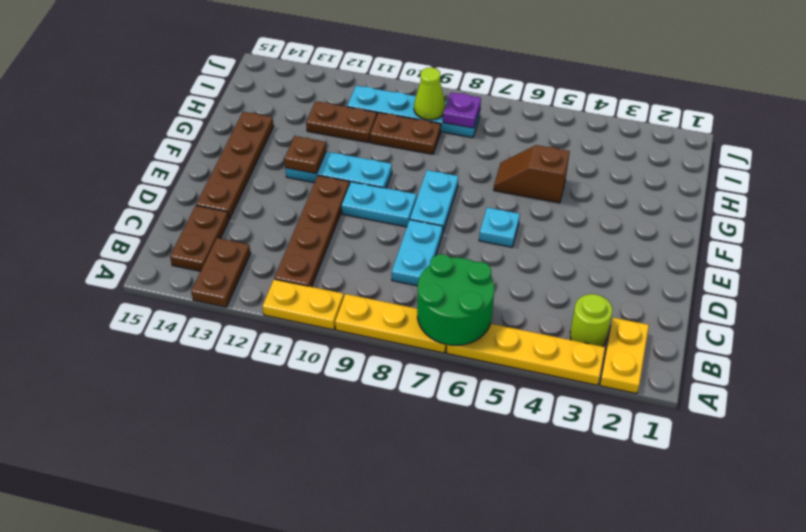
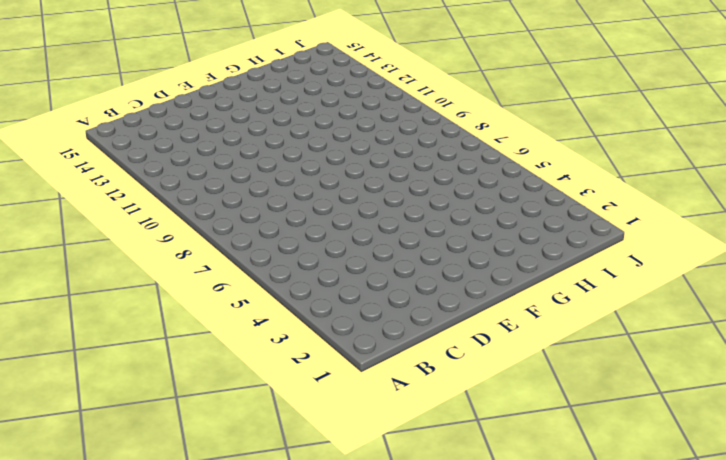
none -> yellow 1x2 plate [600,318,649,394]
none -> yellow 1x4 plate [446,324,605,385]
none -> yellow 1x3 plate [335,294,447,353]

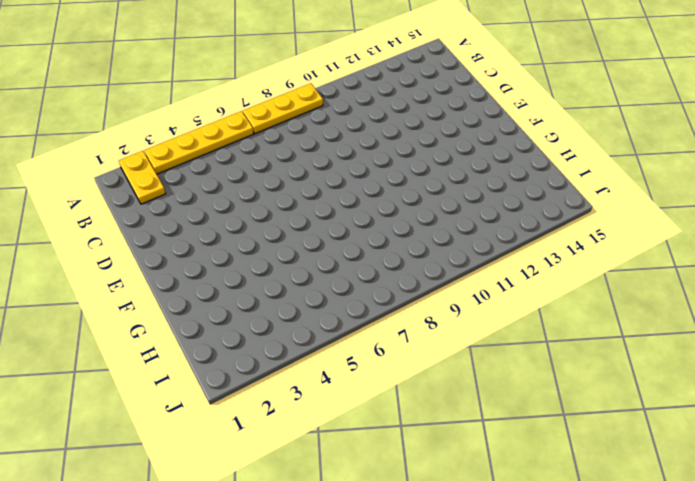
none -> yellow 1x2 plate [262,279,344,330]
none -> brown 1x2 plate [191,238,251,307]
none -> lime 1x1 round brick [570,294,612,346]

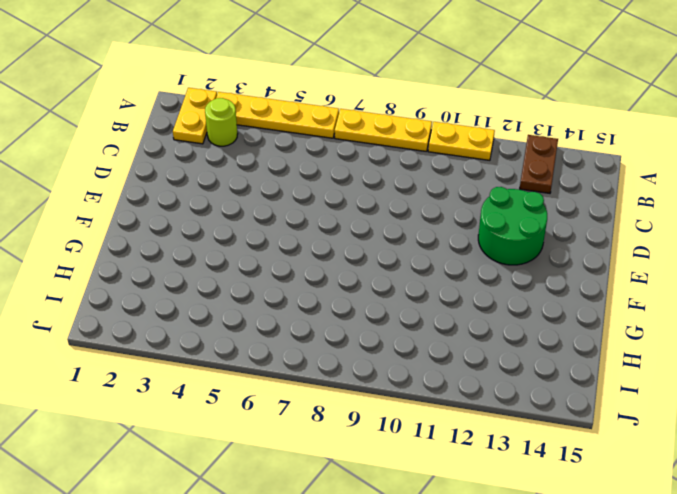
green 2x2 round brick [478,187,547,265] -> green 2x2 round brick moved to [417,254,494,345]
none -> brown 1x4 plate [274,176,350,287]
none -> brown 1x2 plate [170,206,229,271]
none -> cyan 1x2 plate [392,220,443,286]

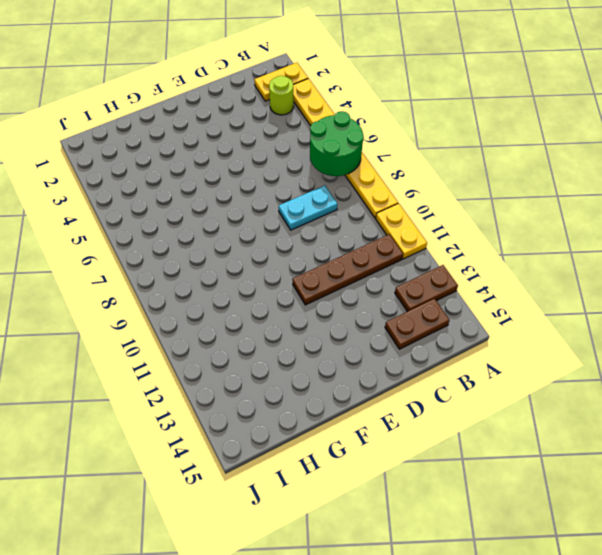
none -> brown 1x4 plate [196,112,274,219]
none -> cyan 1x1 plate [479,207,520,247]
none -> cyan 1x2 plate [410,170,459,234]

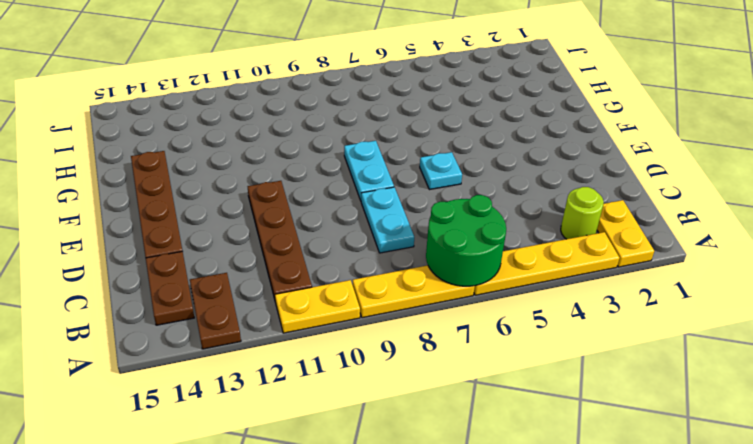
none -> cyan 1x2 plate [342,182,417,227]
none -> cyan 1x3 plate [285,151,392,188]
none -> brown 1x2 slope [494,145,570,203]

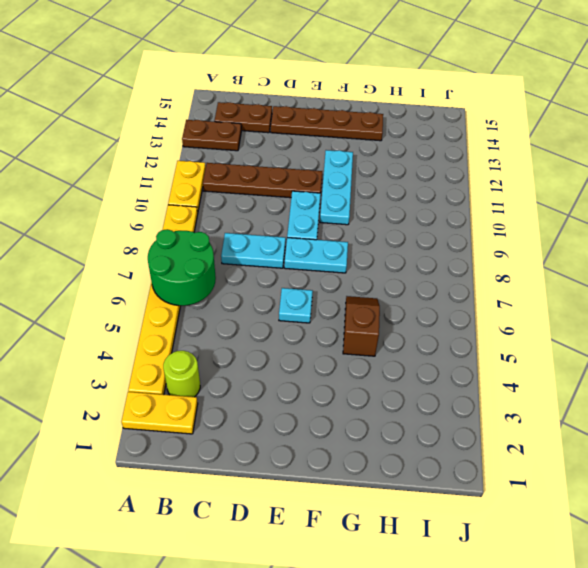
none -> brown 1x2 plate [370,113,441,154]
none -> brown 1x2 plate [306,101,377,143]
none -> cyan 1x4 plate [347,86,480,138]

